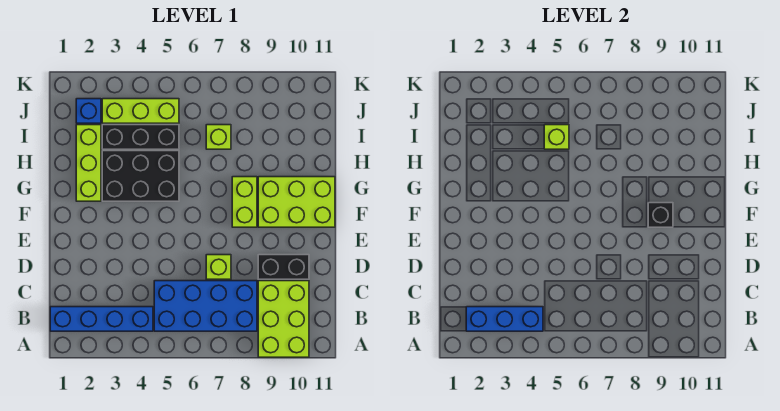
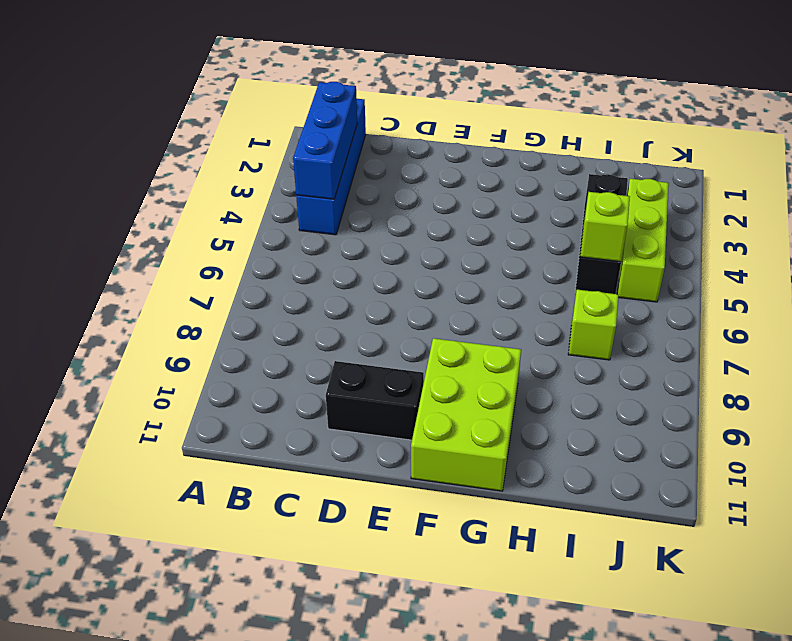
black 1x2 brick [326,361,424,440] -> black 1x2 brick turned to [258,255,309,279]
none -> lime 2x3 brick [258,281,309,357]
none -> blue 2x4 brick [154,281,257,331]
none -> lime 1x1 brick [206,255,231,279]

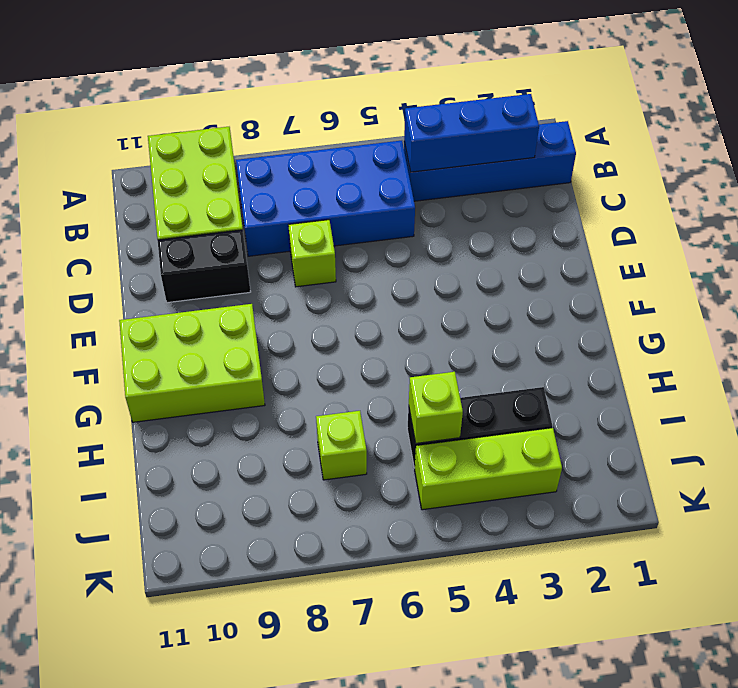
none -> lime 1x2 brick [232,177,257,227]
none -> lime 1x3 brick [76,125,101,201]
none -> black 2x3 brick [102,151,179,201]

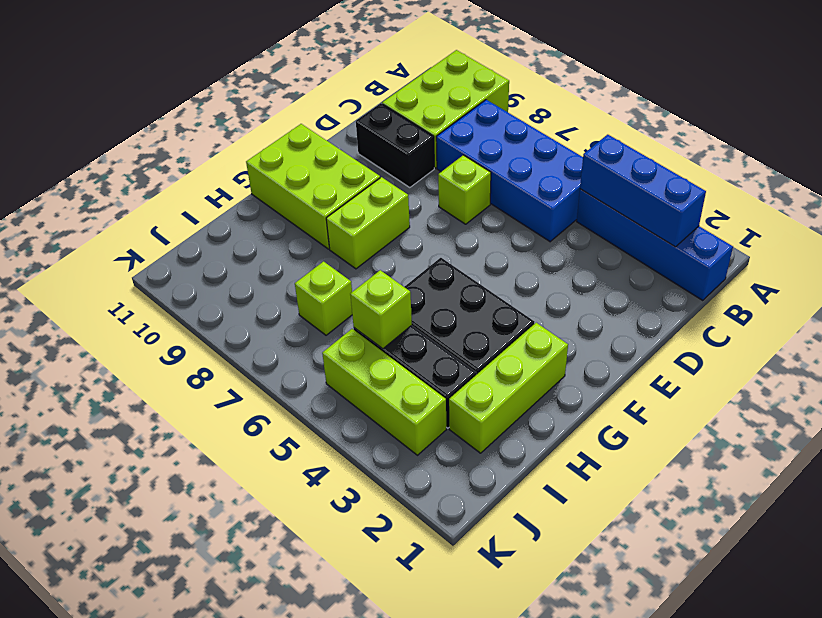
none -> blue 1x1 brick [76,99,101,123]
none -> black 1x1 brick [648,203,673,227]

